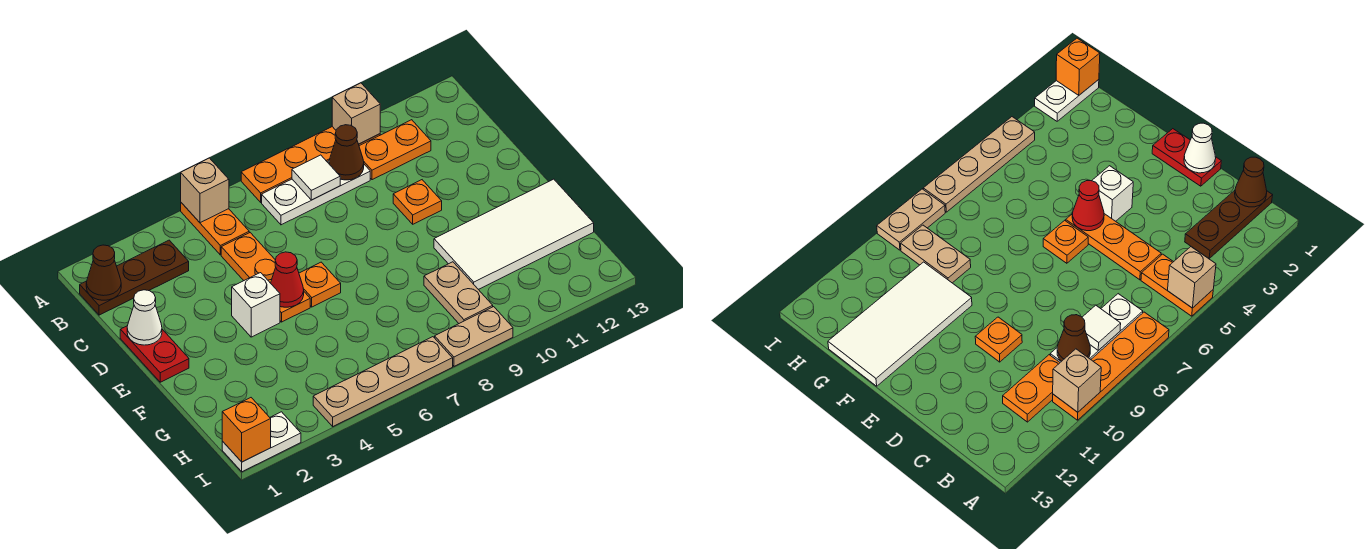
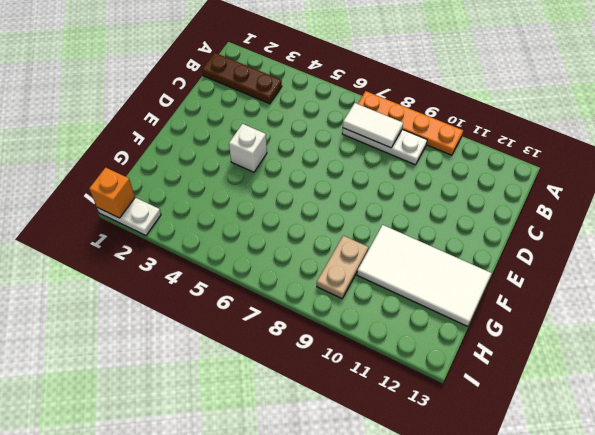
white 1x2 tile [343,103,403,148] -> white 1x1 tile [292,155,340,200]
none -> orange 1x2 plate [181,203,249,255]
none -> orange 1x2 plate [359,120,431,180]
none -> orange 1x3 plate [221,233,310,322]

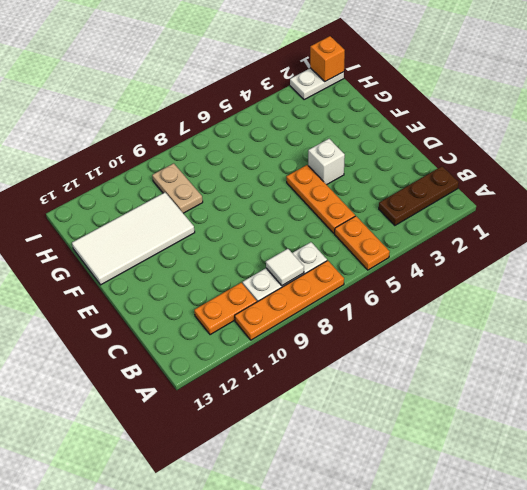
none -> red 1x2 plate [120,326,189,382]
none -> orange 1x1 plate [393,180,442,224]
none -> orange 1x1 plate [299,262,341,307]

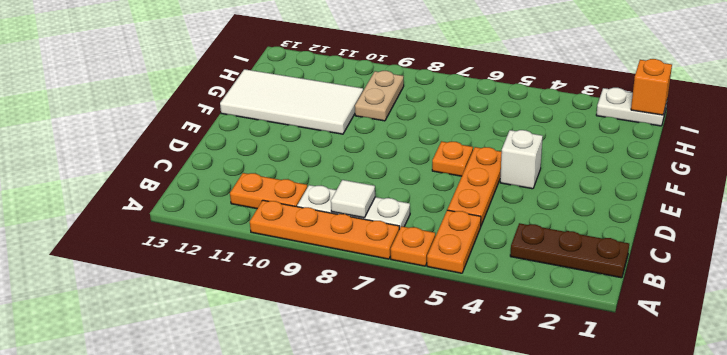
orange 1x1 plate [391,226,435,266] -> orange 1x1 plate moved to [393,180,442,224]
none -> red 1x2 plate [120,326,189,382]
none -> tan 1x4 plate [313,337,453,426]
none -> tan 1x2 plate [435,307,513,366]

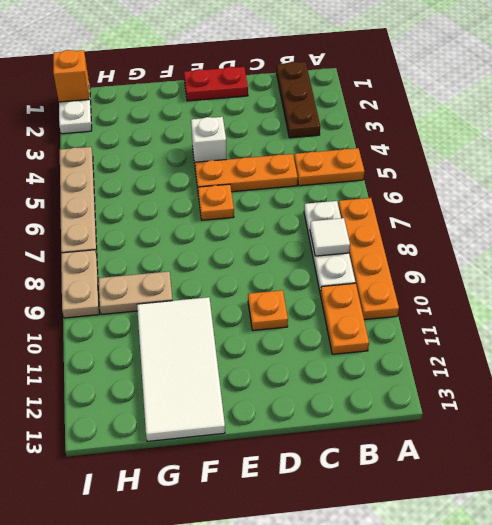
none -> tan 1x1 brick [181,158,229,223]
none -> tan 1x1 brick [332,83,380,144]
none -> brown 1x1 cone [86,245,121,300]

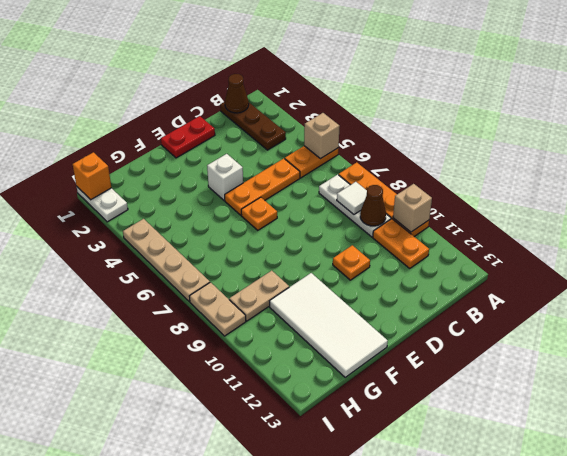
none -> white 1x1 cone [127,290,162,345]
none -> red 1x1 cone [271,252,304,307]

